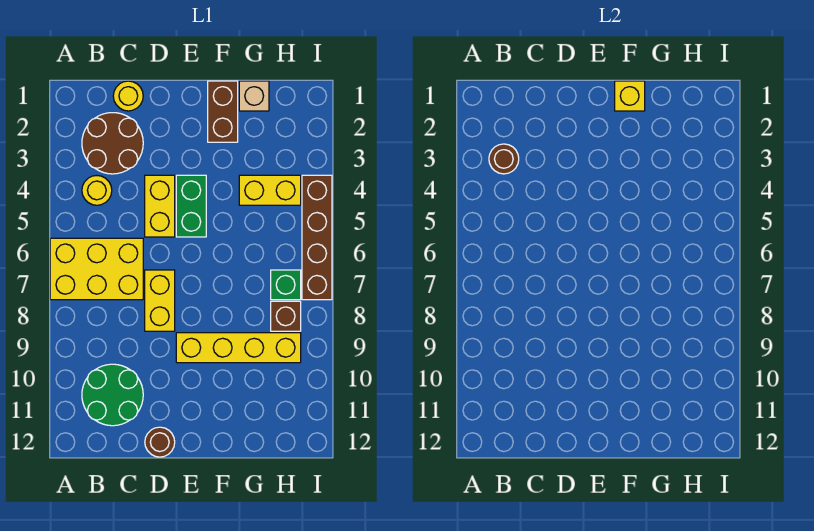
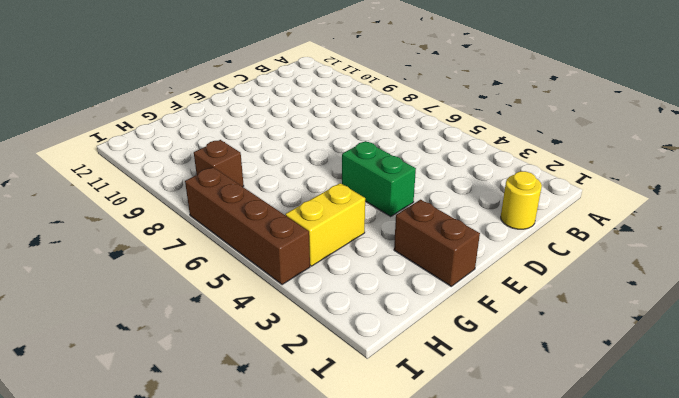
none -> yellow 2x3 brick [50,238,143,300]
none -> brown 2x2 round brick [82,113,143,174]
none -> yellow 1x1 round brick [82,176,112,205]

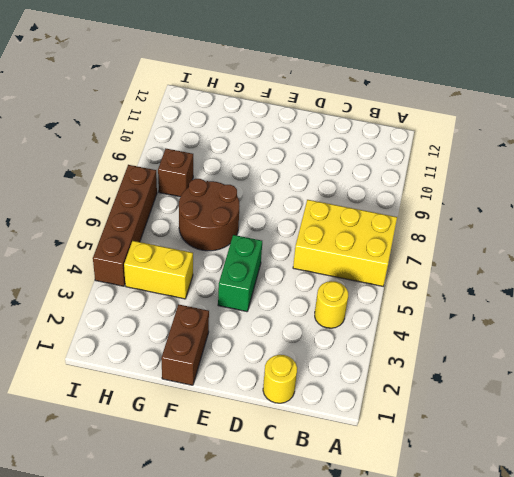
brown 2x2 round brick [179,179,240,251] -> brown 2x2 round brick moved to [82,113,143,174]
none -> green 2x2 round brick [82,364,143,426]
none -> yellow 1x2 brick [145,175,175,237]
none -> yellow 1x2 brick [145,270,175,331]

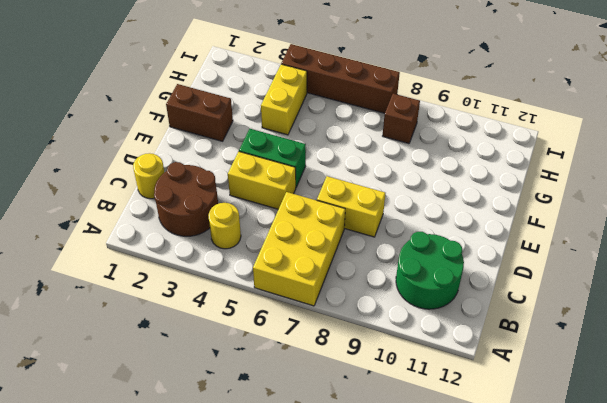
none -> brown 1x1 round brick [145,427,175,457]
none -> yellow 1x4 brick [176,333,301,363]
none -> tan 1x1 brick [239,81,269,111]

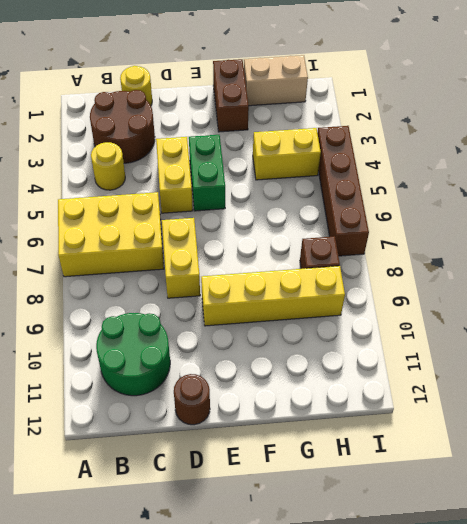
tan 1x2 brick [244,55,308,106] -> tan 1x1 brick [239,81,269,111]
none -> green 1x1 brick [271,270,301,300]
none -> brown 1x1 round brick [489,144,519,174]
none -> yellow 1x1 brick [615,81,645,111]

